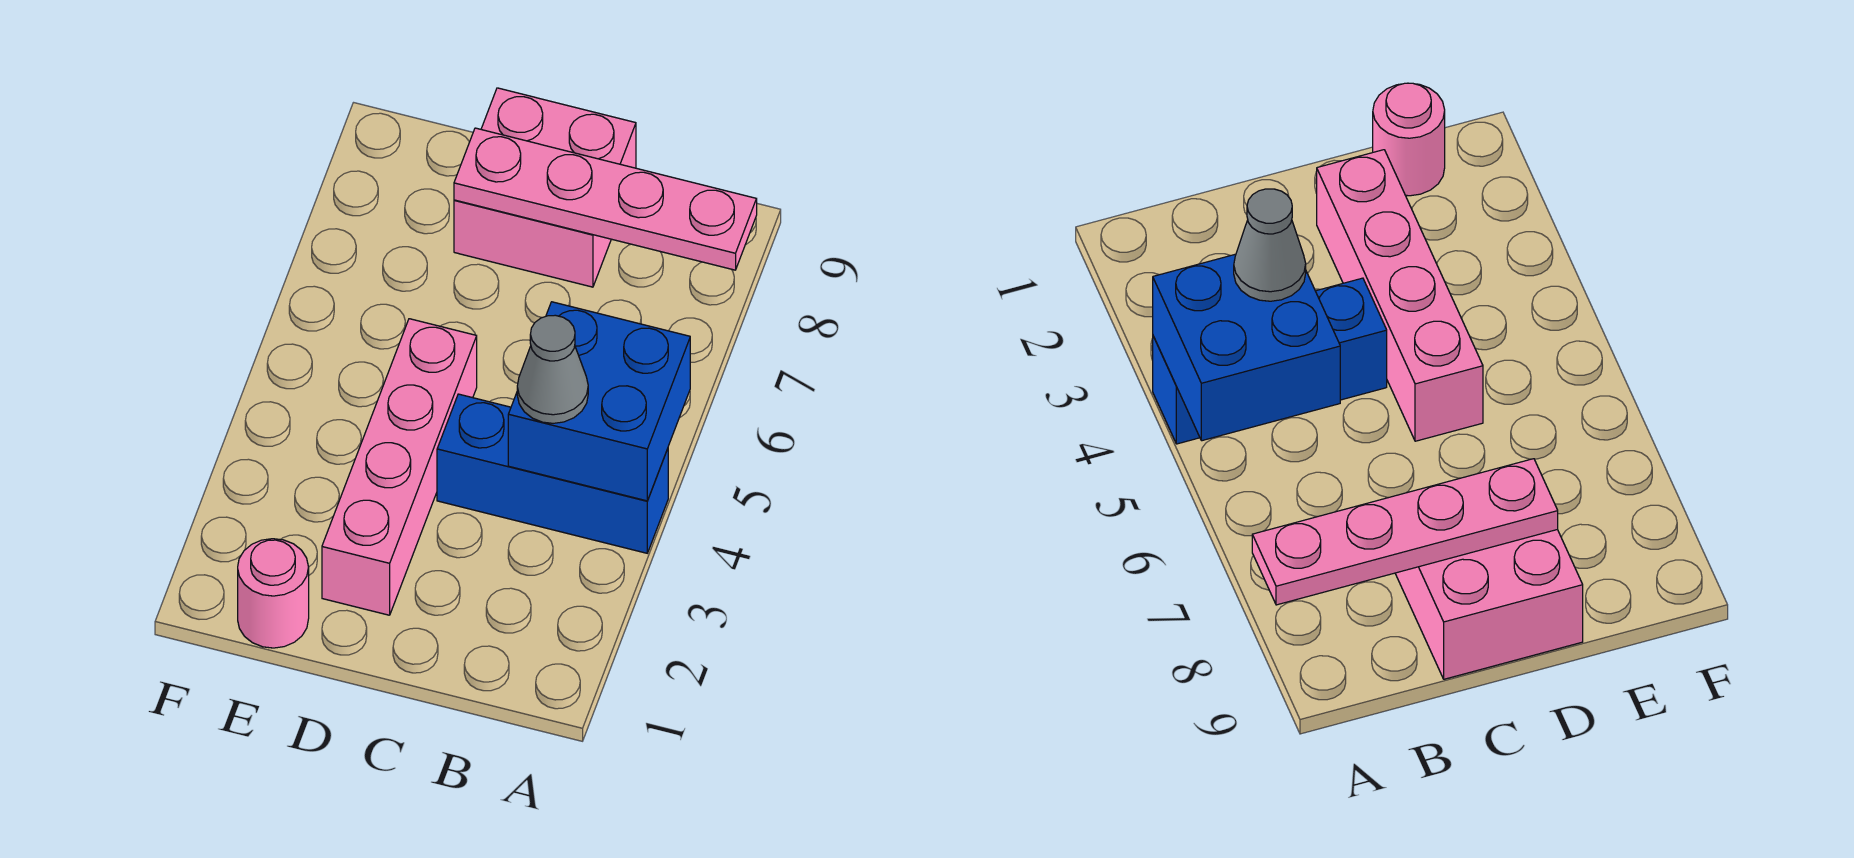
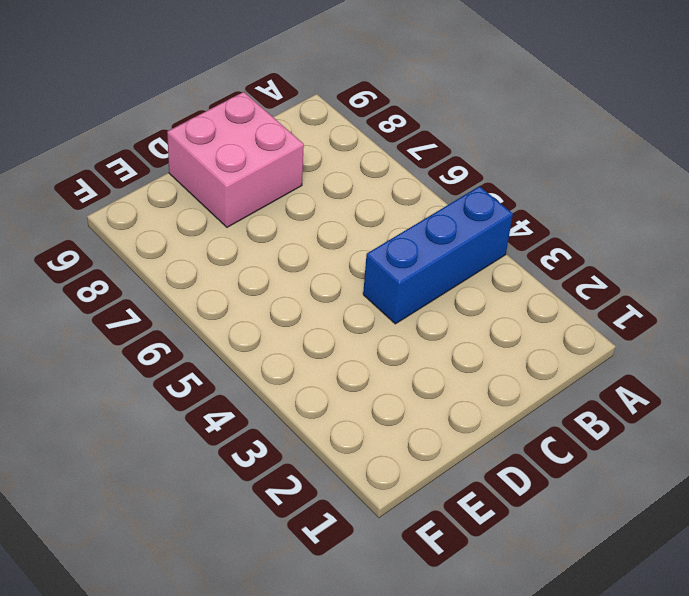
none -> pink 1x4 brick [322,319,477,615]
none -> pink 1x1 round brick [238,539,309,648]

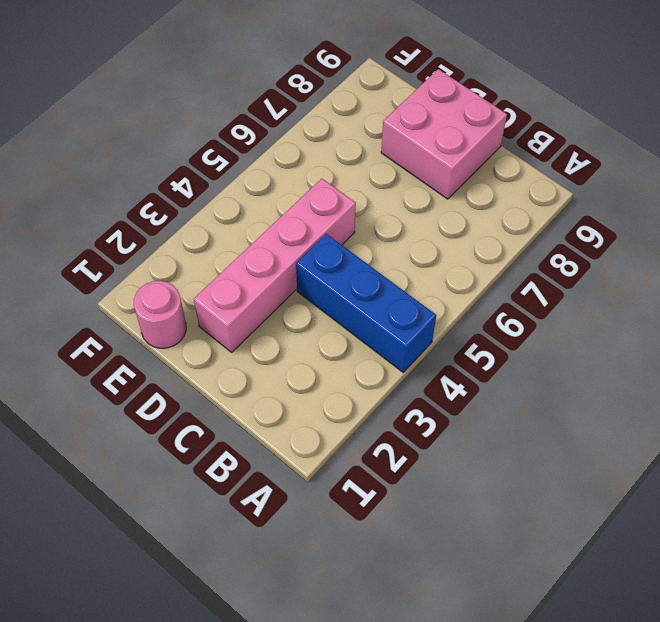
none -> blue 2x2 brick [508,302,690,501]
none -> pink 1x4 plate [454,128,757,270]

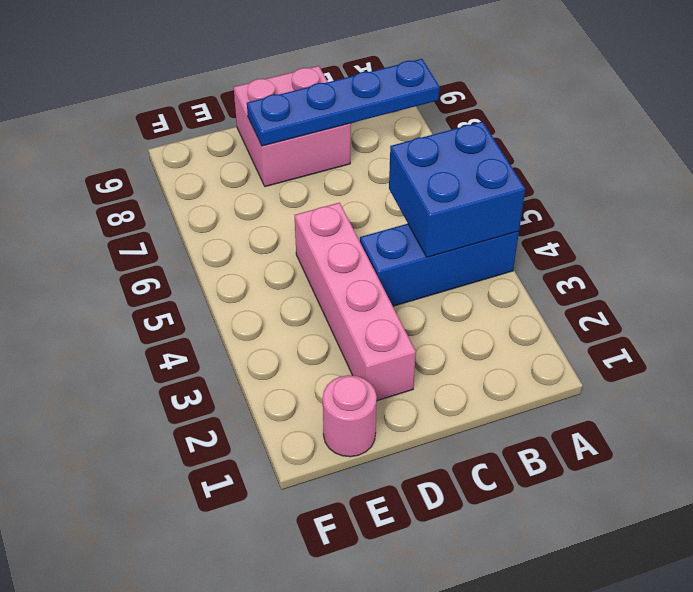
blue 1x4 plate [247,59,440,146] -> pink 1x4 plate [454,128,757,270]
none -> grey 1x1 cone [517,315,588,423]

